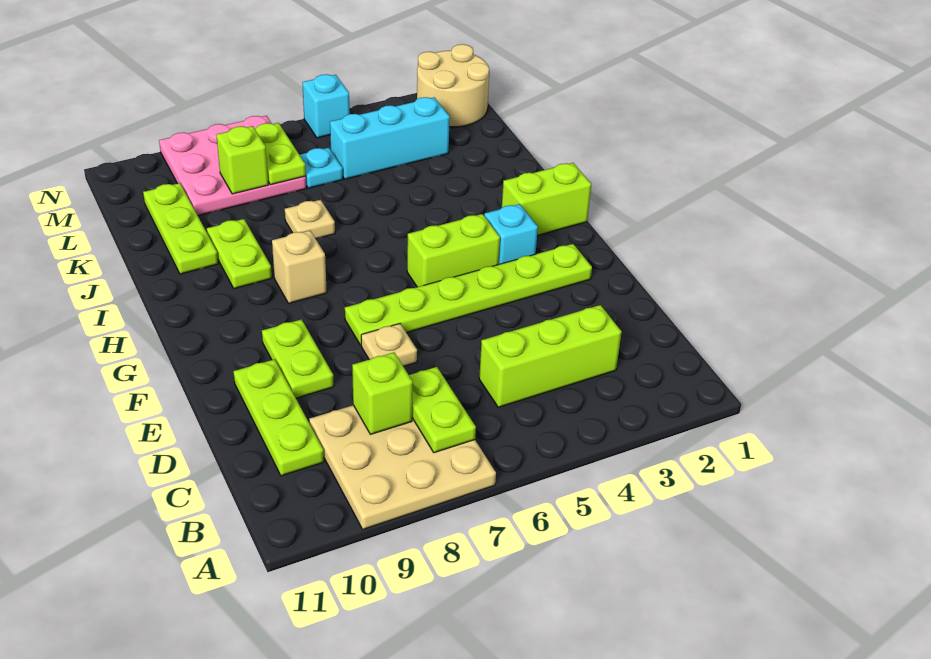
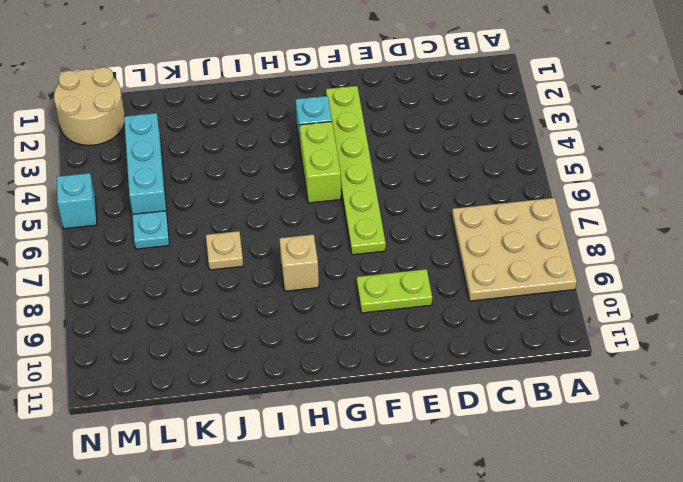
none -> lime 1x3 brick [479,305,622,407]
none -> lime 1x3 plate [233,359,324,476]
none -> tan 1x1 plate [361,324,417,366]

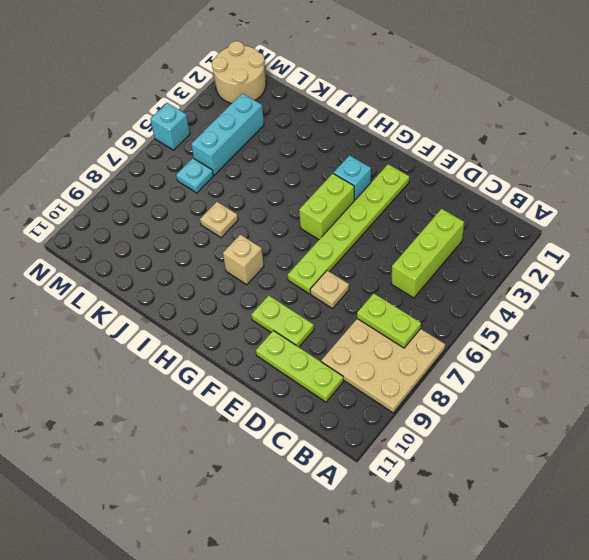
none -> lime 1x2 brick [502,163,591,235]
none -> lime 1x2 plate [207,219,272,288]
none -> lime 1x3 plate [143,183,218,274]

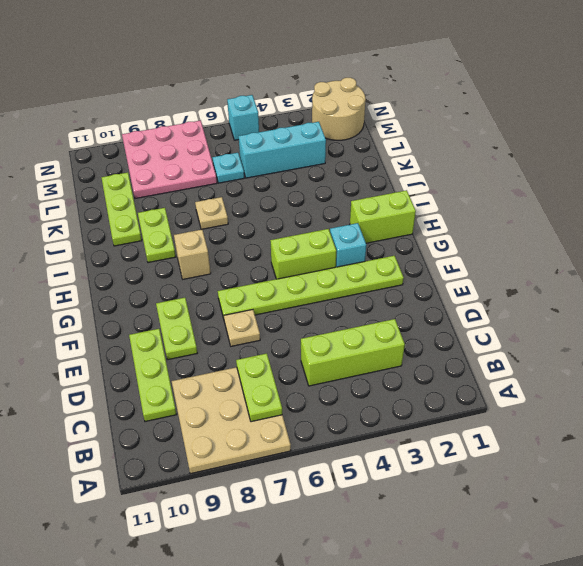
none -> lime 1x1 brick [352,352,413,434]
none -> lime 1x2 plate [255,123,306,185]
none -> lime 1x1 brick [216,126,268,194]

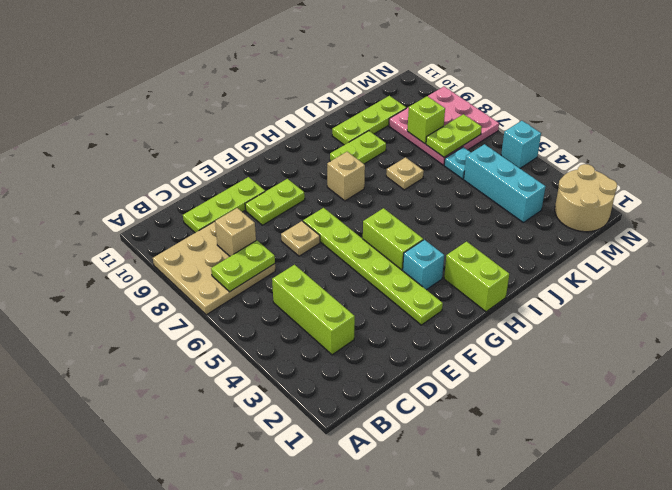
tan 1x1 brick [215,208,256,256] -> lime 1x1 brick [352,352,413,434]

